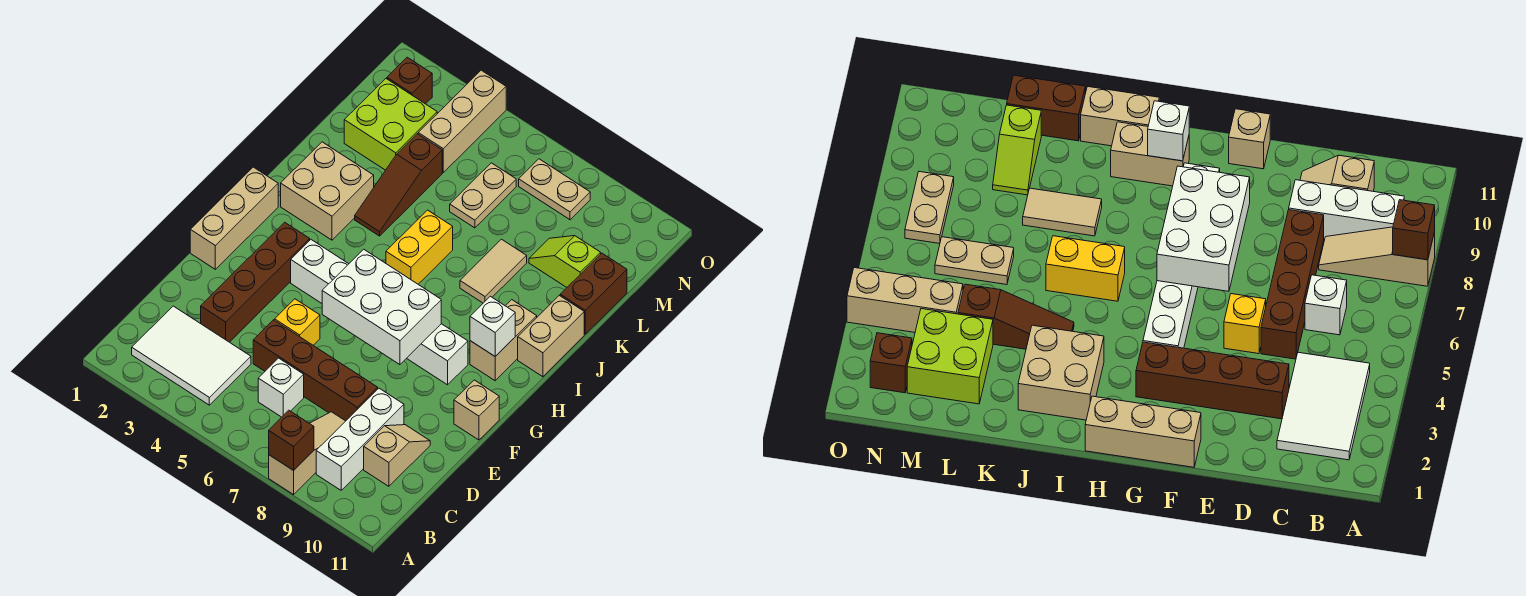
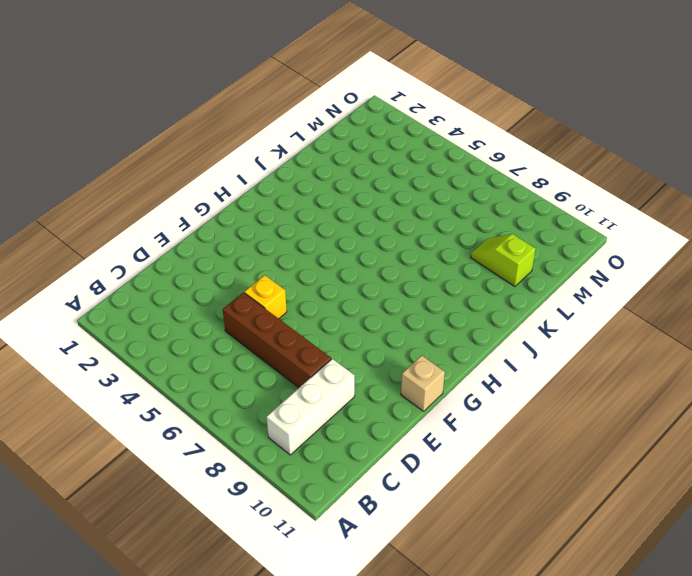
none -> tan 1x3 slope [269,412,345,495]
none -> white 2x3 tile [132,306,251,405]
none -> white 1x1 brick [258,358,304,417]

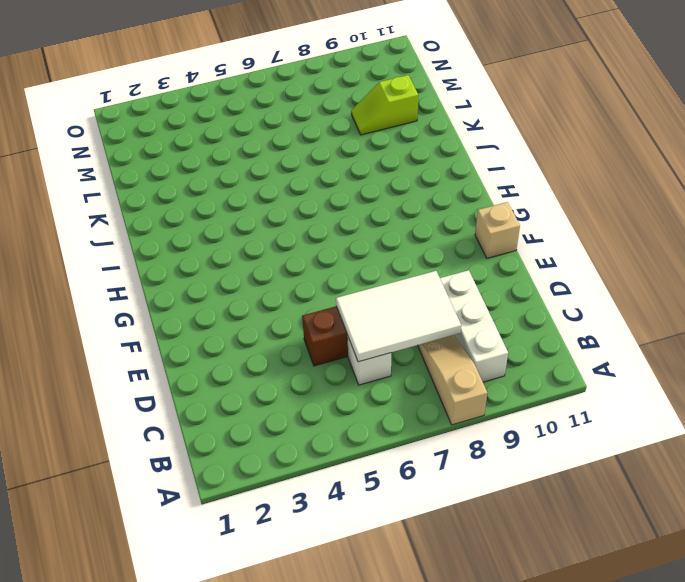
white 2x3 tile [336,271,461,362] -> white 2x3 tile moved to [132,306,251,405]
none -> tan 1x2 slope [364,425,430,486]
none -> brown 1x4 brick [201,222,310,342]
none -> yellow 1x1 brick [275,299,320,345]

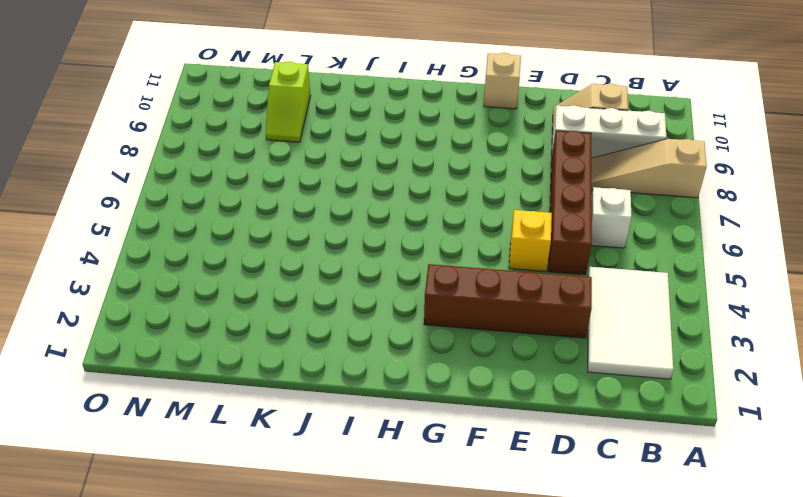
none -> tan 1x3 brick [190,167,278,269]
none -> white 1x6 brick [291,240,468,385]
none -> tan 1x2 brick [470,300,537,381]

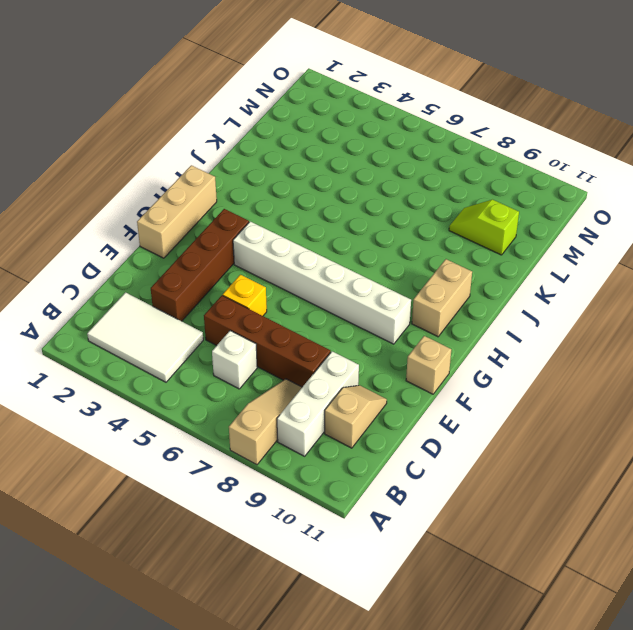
none -> tan 2x2 brick [281,142,374,240]
none -> yellow 1x2 brick [386,210,453,284]
none -> tan 1x2 brick [518,295,584,377]

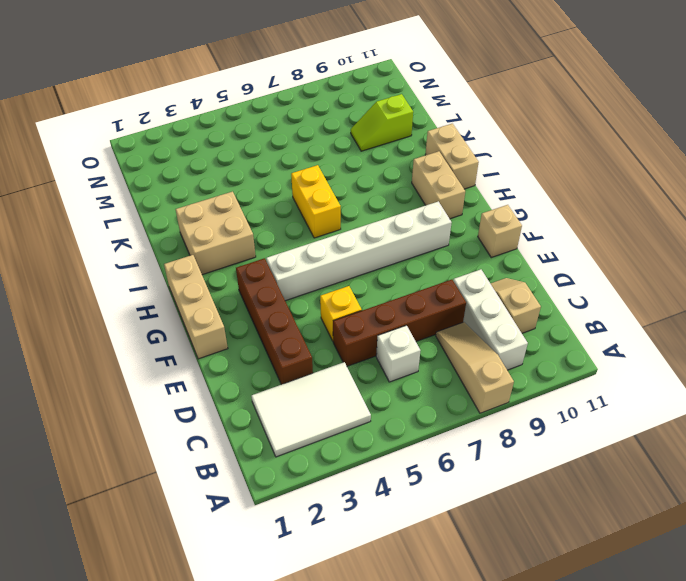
none -> brown 1x3 slope [355,134,442,236]
none -> tan 1x2 tile [460,239,527,303]
none -> brown 1x2 brick [560,253,627,334]

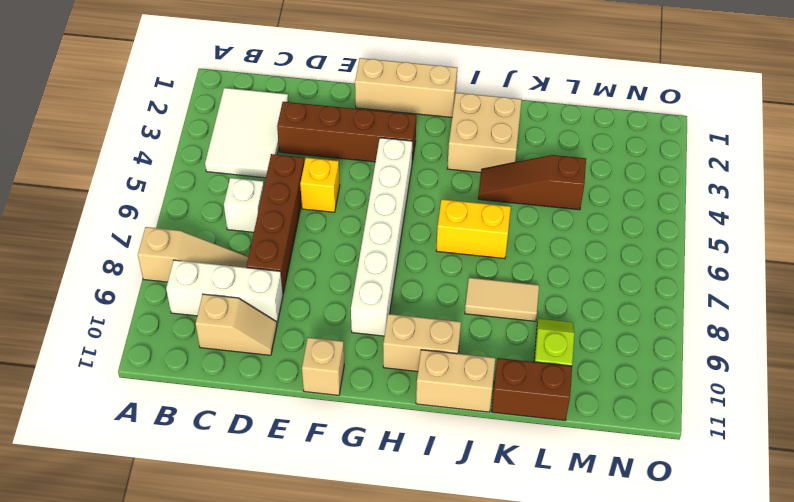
none -> lime 2x2 brick [344,79,437,170]
none -> tan 1x2 plate [450,163,516,228]
none -> tan 1x3 brick [418,70,506,172]

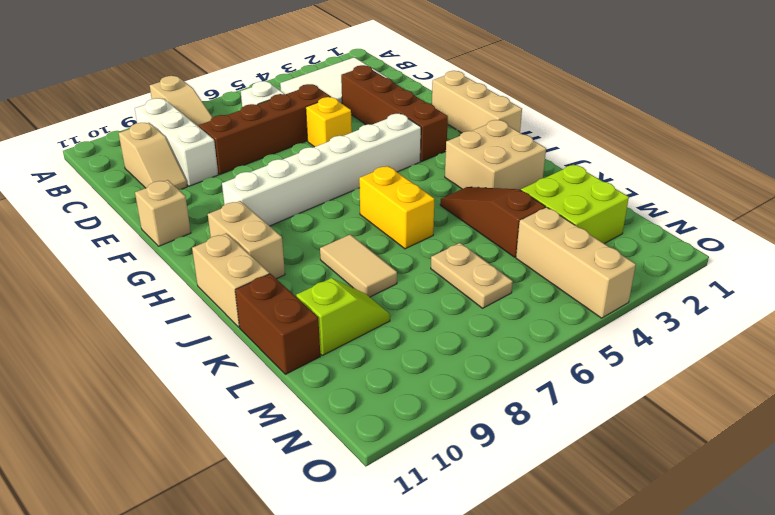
none -> brown 1x1 brick [387,57,432,104]
none -> tan 1x2 plate [519,159,590,220]
none -> brown 1x1 brick [269,410,314,470]

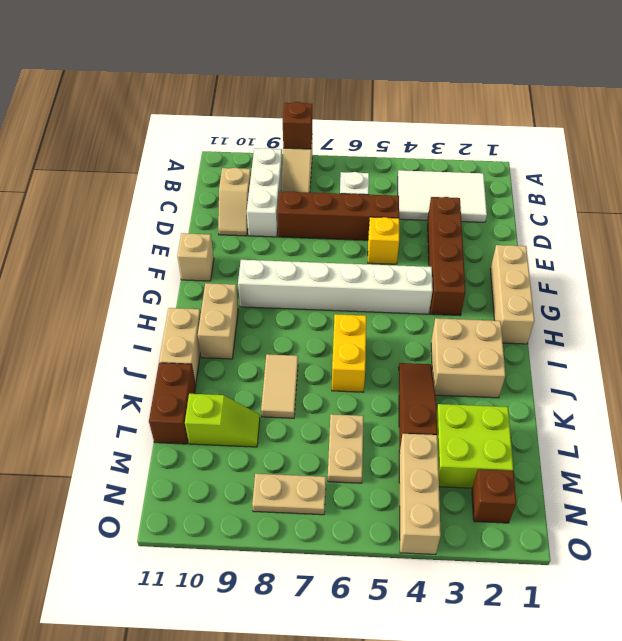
none -> white 2x3 brick [322,249,441,365]
none -> white 1x1 brick [470,296,515,356]

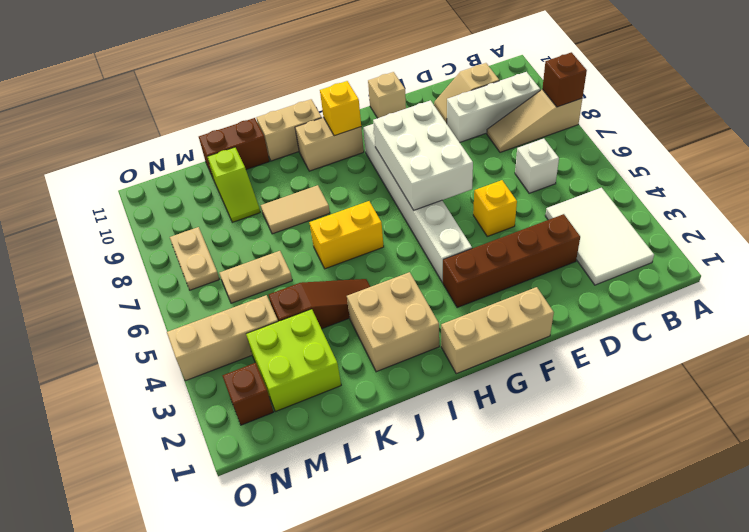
yellow 1x1 brick [320,81,361,136] -> white 1x1 brick [470,296,515,356]
none -> brown 1x4 brick [253,320,378,421]

